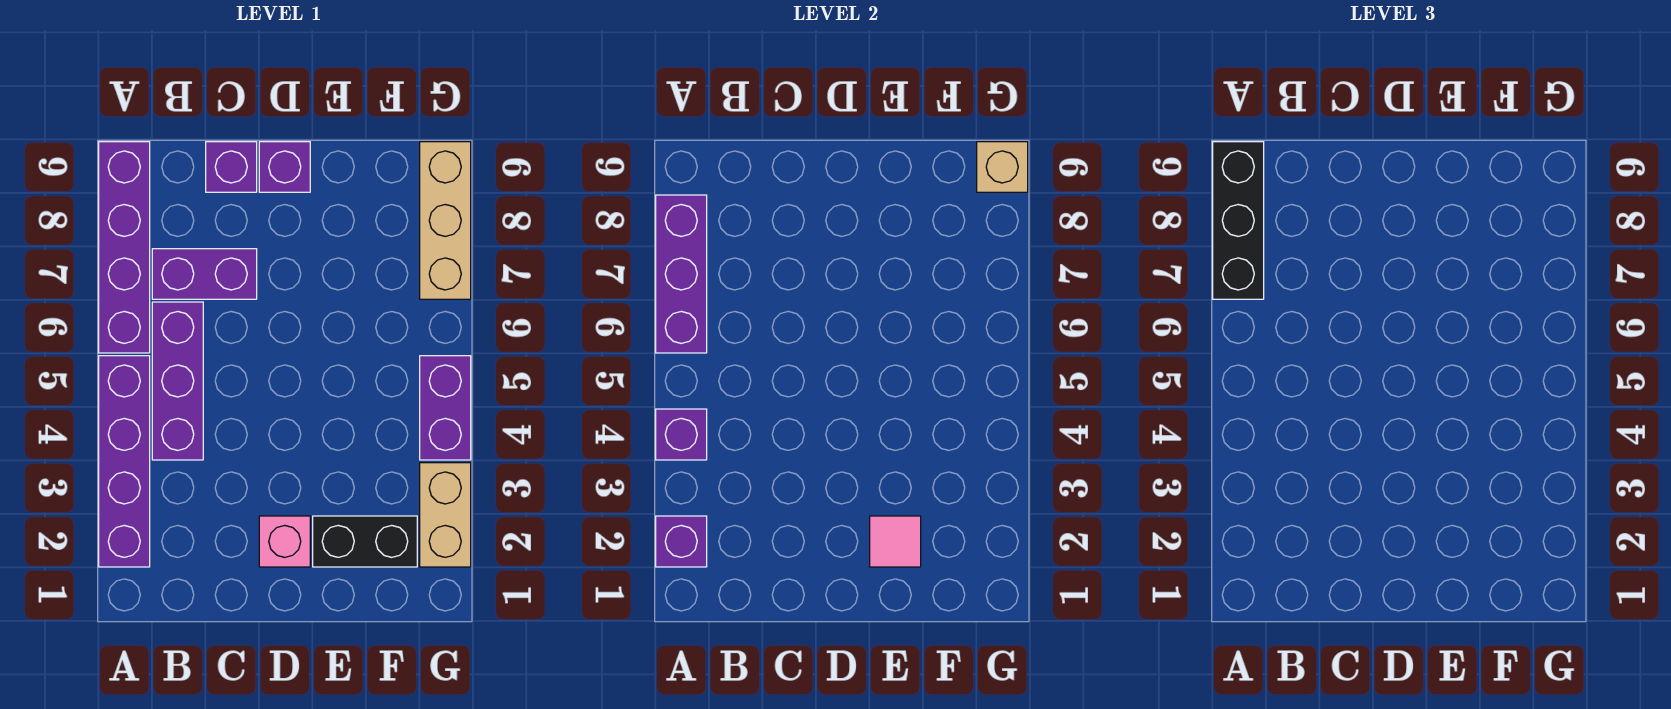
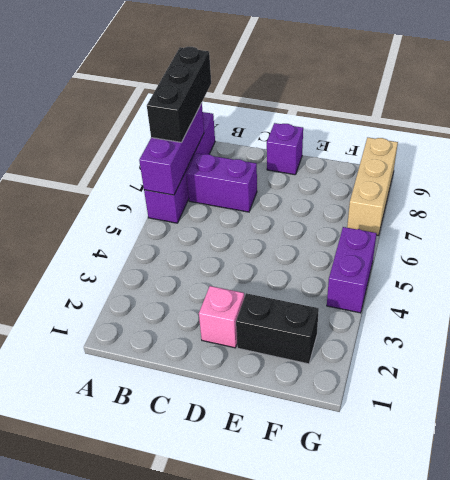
none -> purple 1x4 brick [99,356,150,567]
none -> purple 1x3 brick [152,302,203,460]
none -> purple 1x1 brick [206,142,257,192]

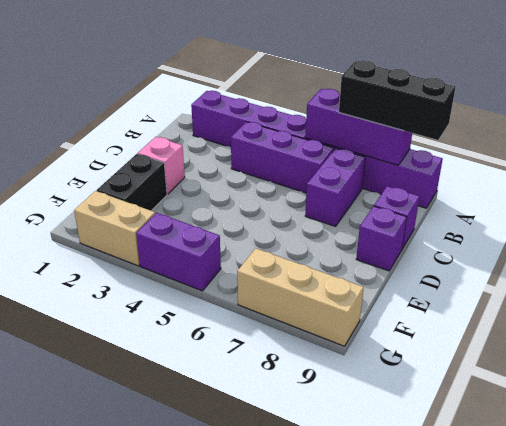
none -> purple 1x1 brick [656,516,707,567]
none -> purple 1x1 brick [656,409,707,460]
none -> pink 1x1 tile [870,516,921,567]

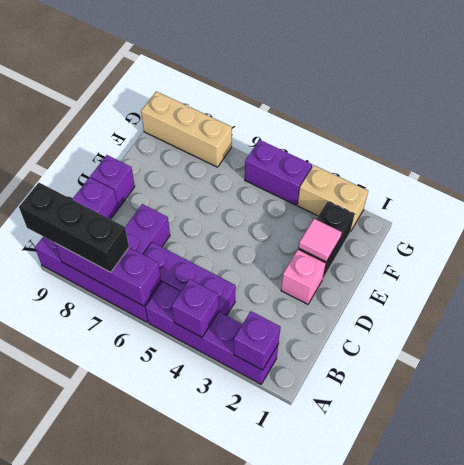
none -> tan 1x1 brick [977,142,1028,192]

